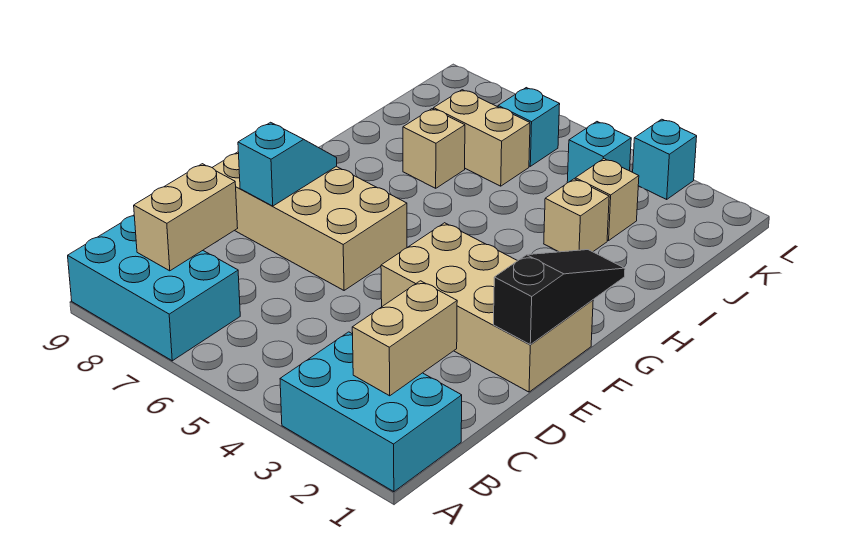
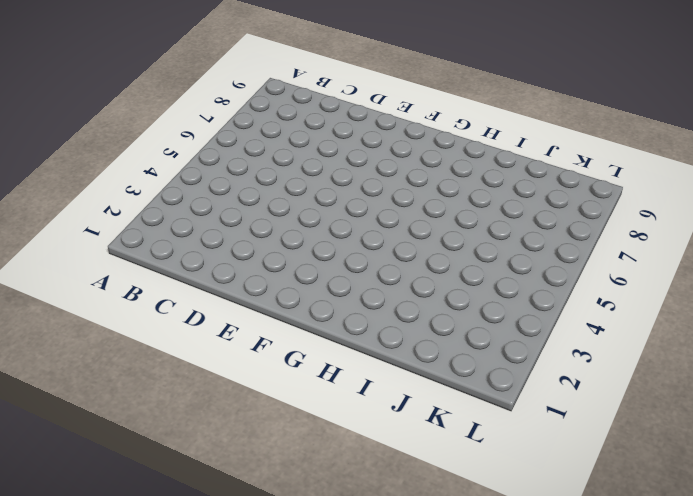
none -> cyan 2x3 brick [280,332,462,492]
none -> cyan 2x3 brick [68,215,240,361]
none -> tan 2x4 brick [381,223,593,392]

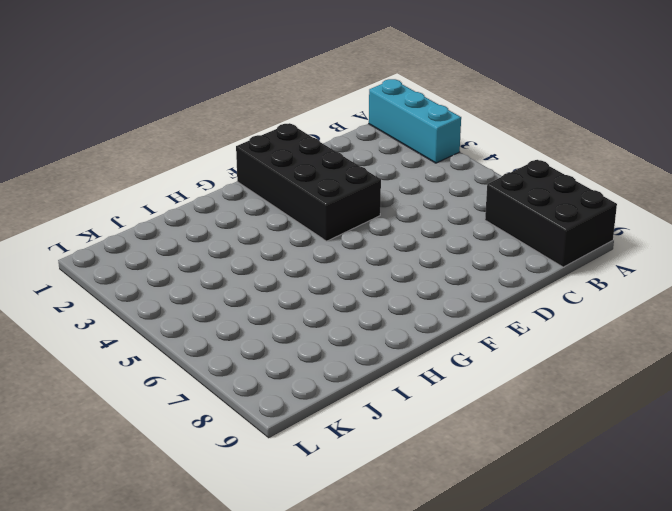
cyan 1x3 brick [369,79,461,163] -> cyan 2x3 brick [280,332,462,492]
black 2x3 brick [485,160,617,267] -> cyan 2x3 brick [68,215,240,361]
black 2x4 brick [236,123,381,241] -> tan 2x4 brick [381,223,593,392]
none -> tan 2x4 brick [212,152,407,290]
none -> tan 1x1 brick [544,179,609,252]
none -> tan 1x1 brick [403,109,465,188]

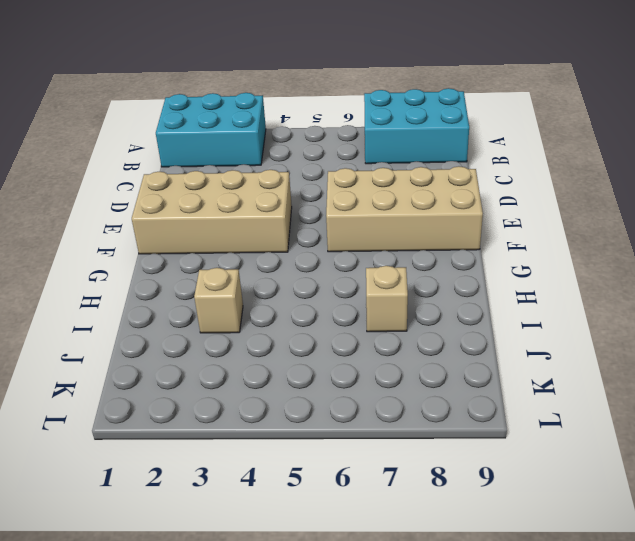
none -> tan 1x1 brick [575,159,639,241]
none -> tan 1x2 brick [434,90,530,186]
none -> cyan 1x1 brick [567,122,631,183]

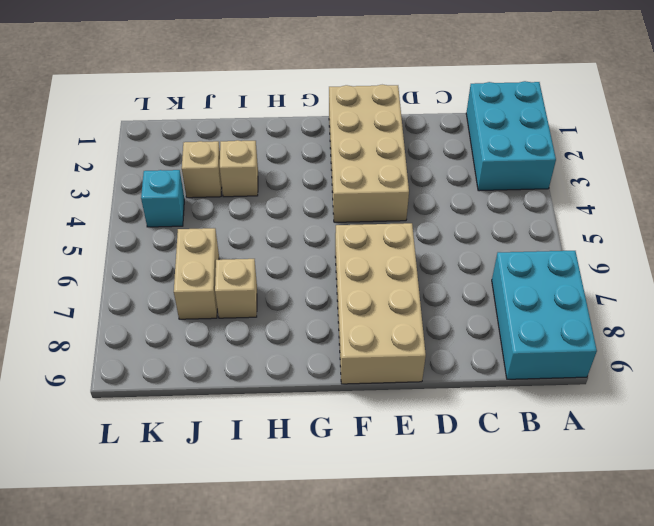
none -> cyan 1x1 brick [498,88,560,166]
none -> cyan 1x1 brick [633,119,697,199]
none -> tan 1x2 brick [352,281,457,396]

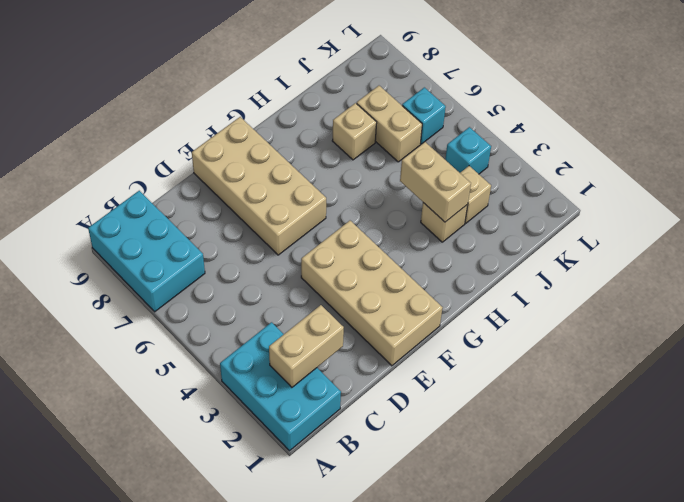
tan 1x2 brick [400,142,471,222] -> tan 1x2 brick turned to [134,164,238,271]
none -> cyan 1x1 brick [633,119,697,199]
none -> black 1x3 slope [494,250,625,345]
none -> cyan 1x2 slope [238,122,337,206]

